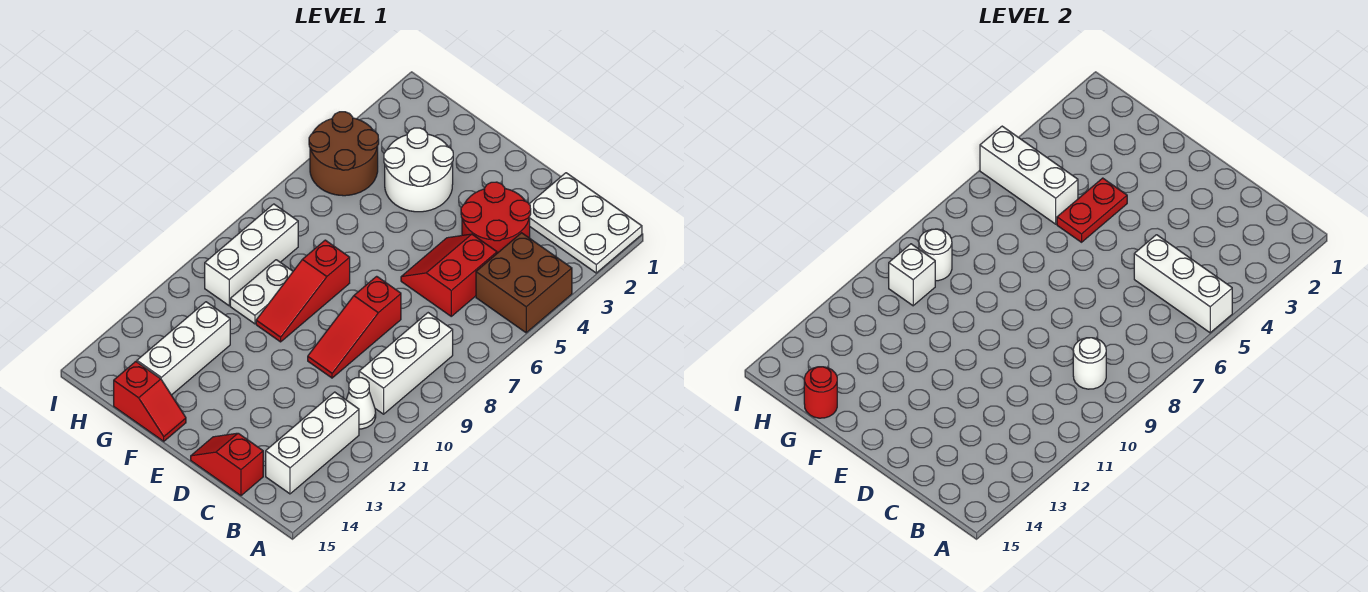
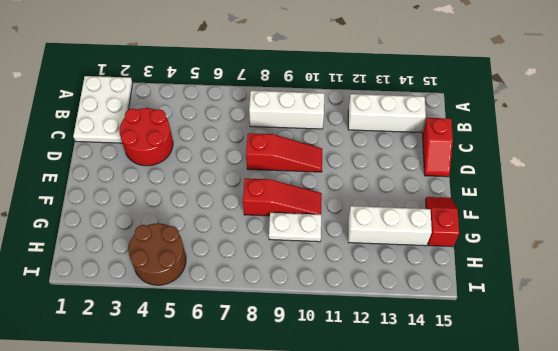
none -> brown 2x2 brick [476,233,572,333]
none -> white 1x1 cone [346,378,376,429]
none -> red 2x2 slope [401,234,497,316]

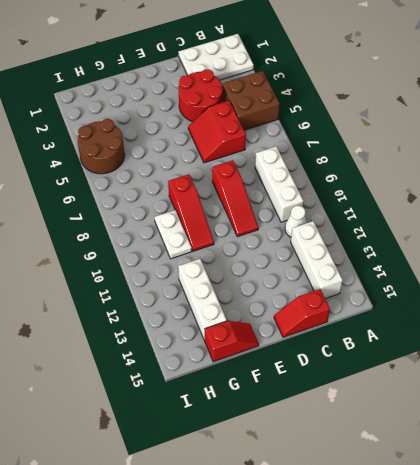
none -> white 2x2 round brick [384,128,453,212]
none -> white 1x3 brick [205,204,298,306]
none -> white 1x3 brick [1134,235,1232,333]

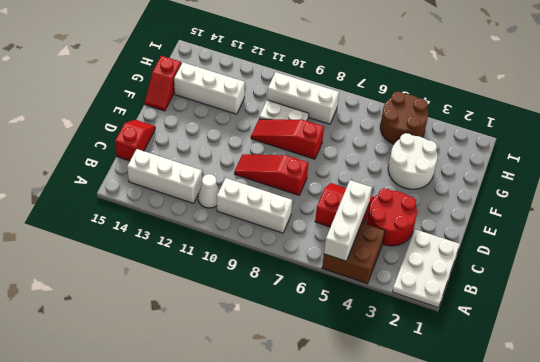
none -> white 1x1 round brick [1073,338,1106,389]
none -> red 1x2 plate [1057,178,1127,242]
none -> white 1x3 brick [980,126,1078,224]

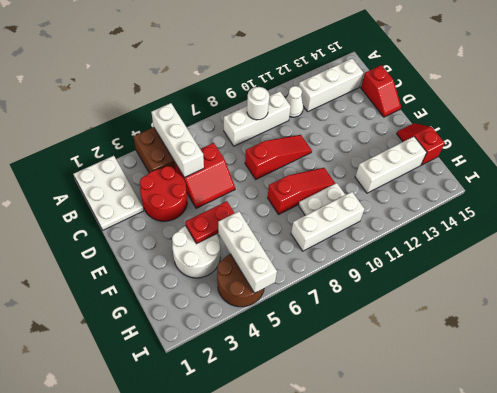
none -> red 1x1 round brick [804,367,837,418]
none -> white 1x1 round brick [919,229,952,281]
none -> white 1x1 brick [889,244,935,306]

